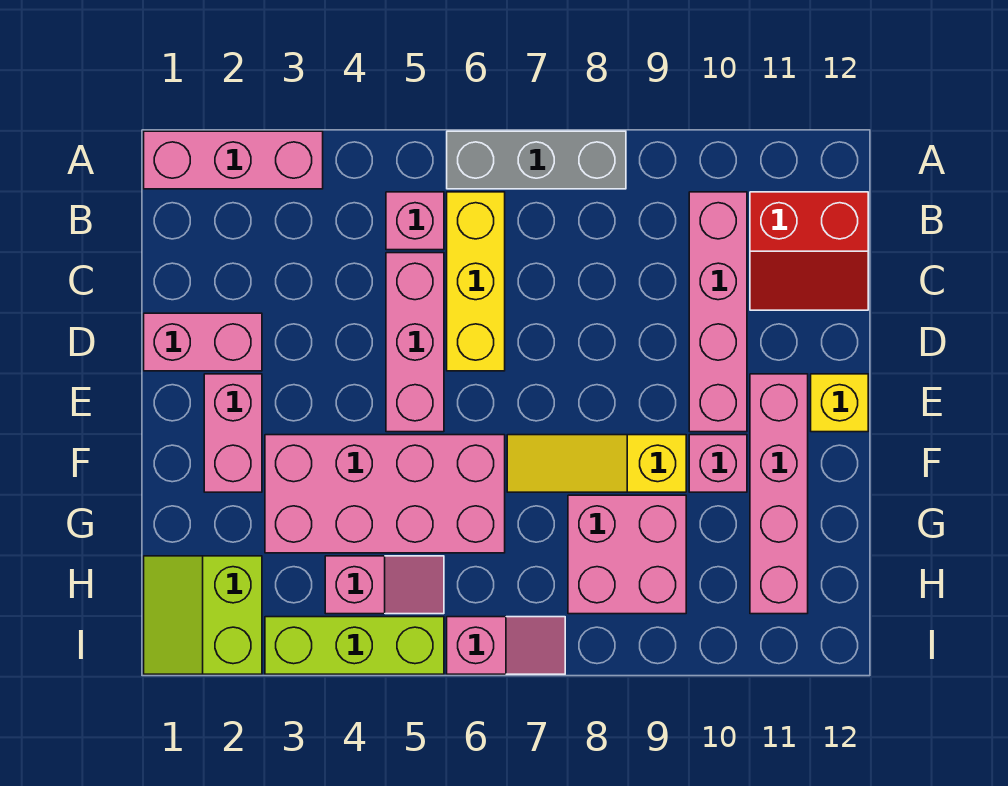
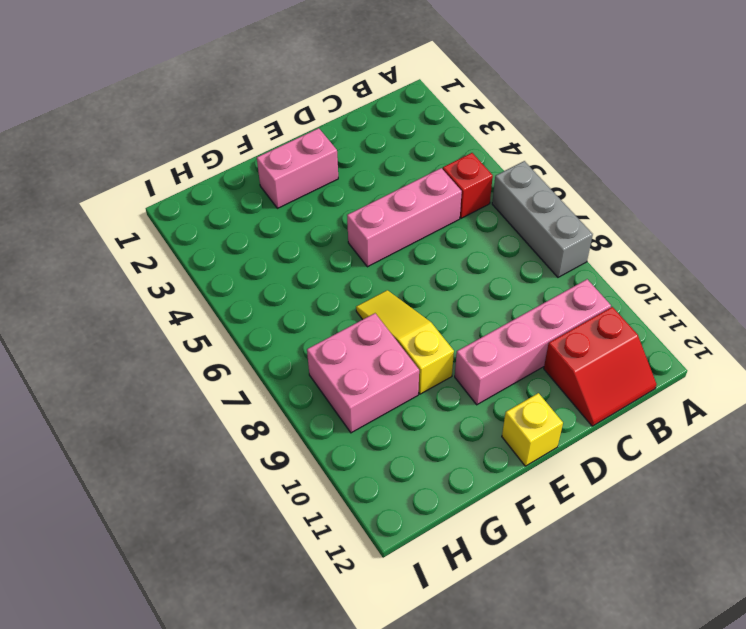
red 1x1 brick [443,153,493,218] -> pink 1x1 brick [386,192,444,250]
red 2x2 slope [544,307,656,426] -> red 2x2 slope turned to [750,192,868,310]
none -> pink 1x3 brick [144,131,323,189]
none -> yellow 1x3 brick [447,192,505,371]
none -> pink 1x2 brick [144,313,262,371]

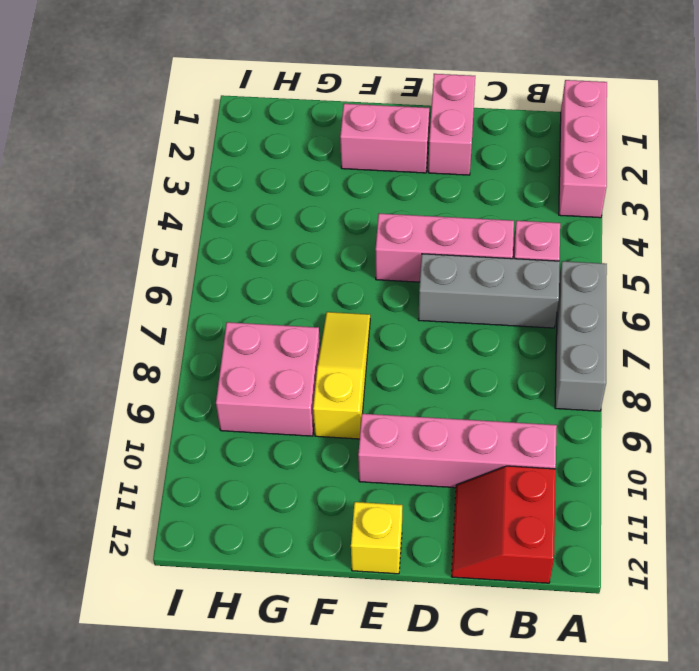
grey 1x3 brick [418,254,560,328] -> yellow 1x3 brick [447,192,505,371]
none -> pink 1x4 brick [750,374,808,614]
none -> pink 2x4 brick [265,435,505,553]
none -> pink 1x1 brick [689,435,747,492]

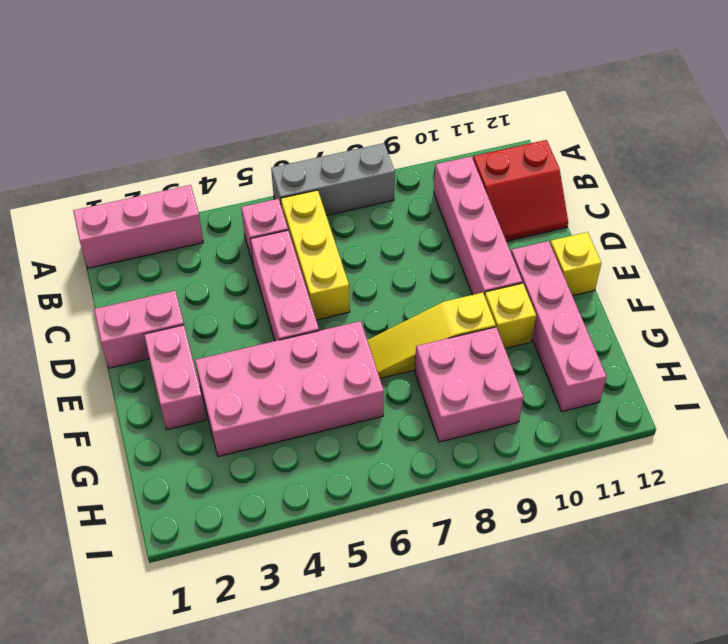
yellow 1x1 brick [485,283,536,348] -> pink 1x1 brick [689,435,747,492]
none -> lime 2x2 slope [144,556,262,674]
none -> pink 1x2 slope [325,556,444,614]
none -> lime 1x3 brick [265,617,444,674]

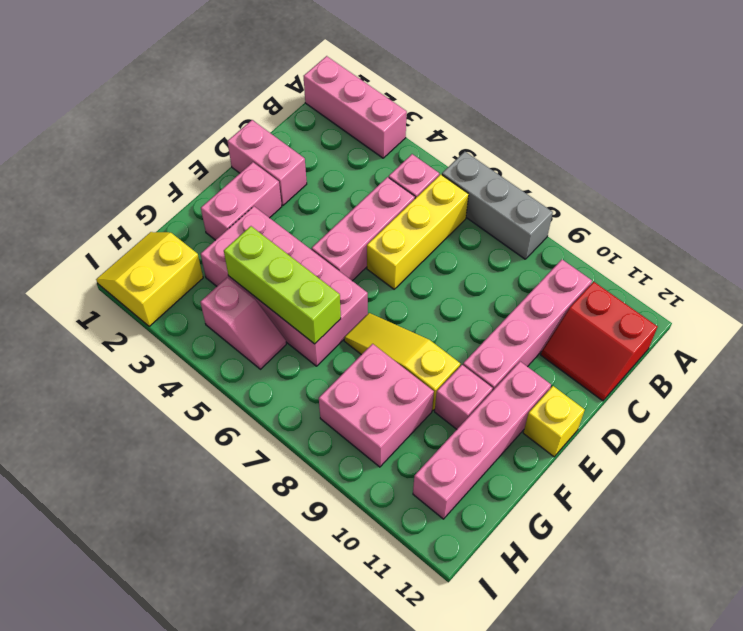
lime 1x3 brick [224,226,341,344] -> lime 1x3 brick moved to [265,617,444,674]
yellow 2x2 slope [96,232,203,327] -> lime 2x2 slope [144,556,262,674]
none -> pink 1x2 slope [447,617,565,674]

